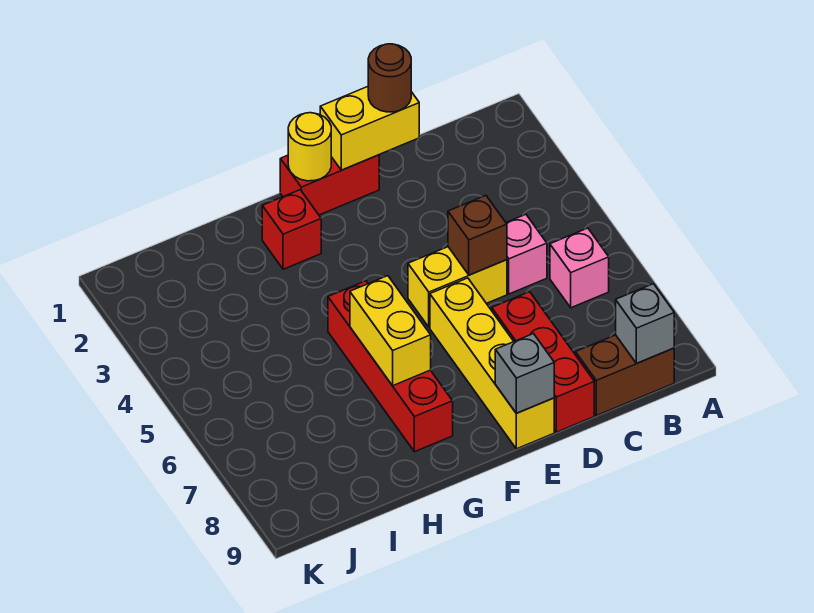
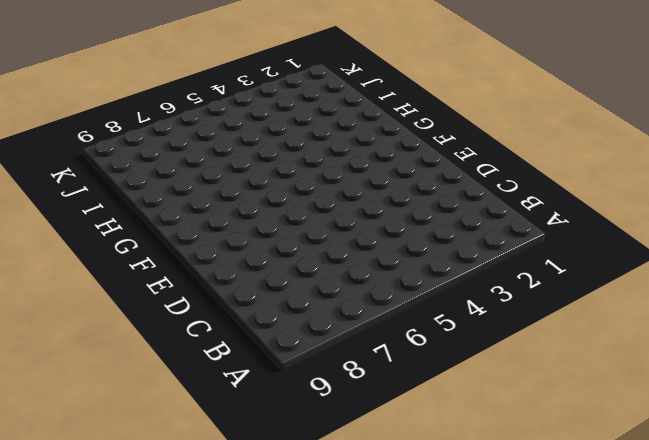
none -> pink 1x1 brick [550,228,609,308]
none -> brown 1x2 brick [576,335,674,416]
none -> pink 1x1 brick [506,214,547,294]

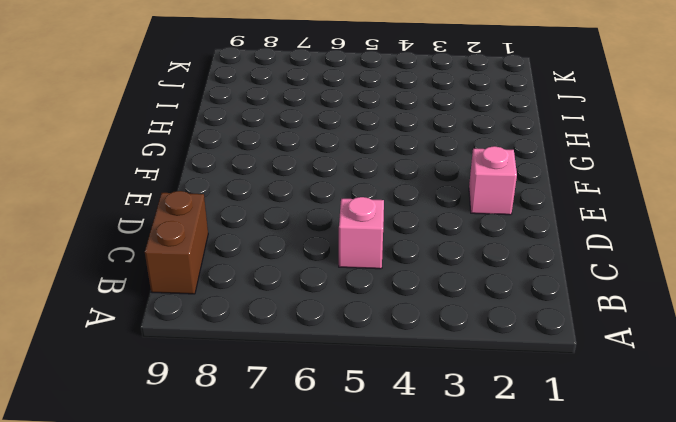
pink 1x1 brick [469,146,517,215] -> pink 1x1 brick moved to [550,228,609,308]
none -> yellow 1x2 brick [408,247,507,327]
none -> red 1x3 brick [492,292,594,432]
none -> red 1x2 brick [280,155,379,215]

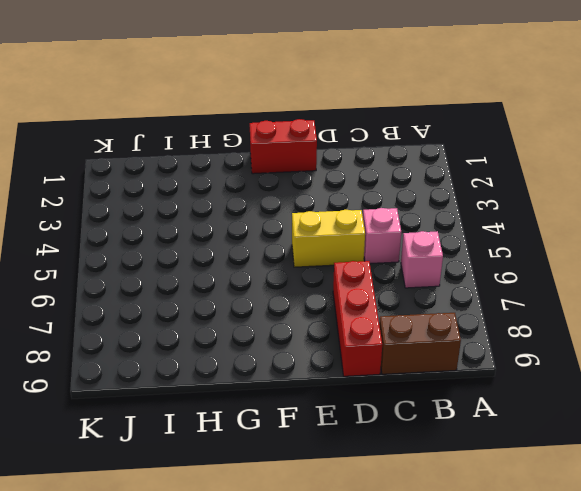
none -> yellow 1x4 brick [430,278,554,449]
none -> red 1x1 brick [262,190,321,269]
none -> red 1x4 brick [328,281,453,452]

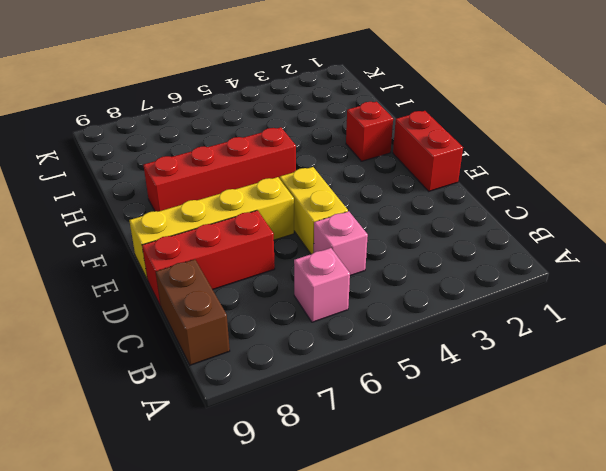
none -> grey 1x1 brick [616,284,674,363]
none -> yellow 1x2 brick [320,87,419,170]
none -> brown 1x1 brick [448,195,507,275]

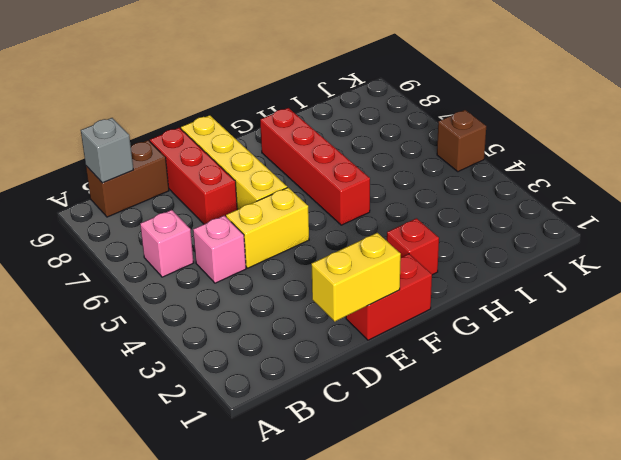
brown 1x1 brick [437,110,486,172] -> brown 1x1 brick moved to [448,195,507,275]
none -> grey 1x1 brick [495,334,554,413]
none -> yellow 1x1 round brick [288,113,331,181]
none -> yellow 1x2 brick [350,276,431,386]

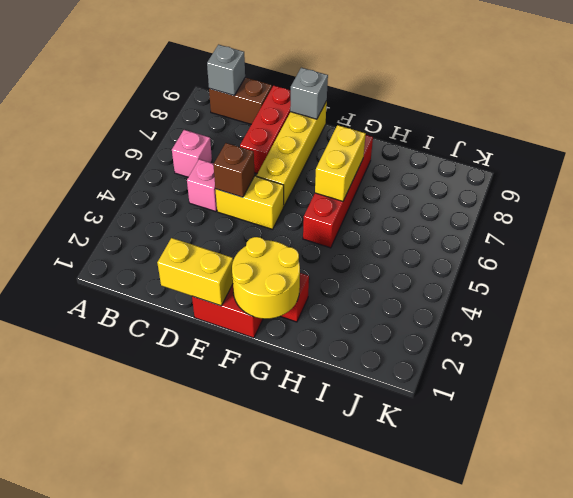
yellow 2x2 round brick [232,237,300,319] -> yellow 1x1 round brick [288,113,331,181]
none -> brown 1x1 round brick [368,44,411,112]

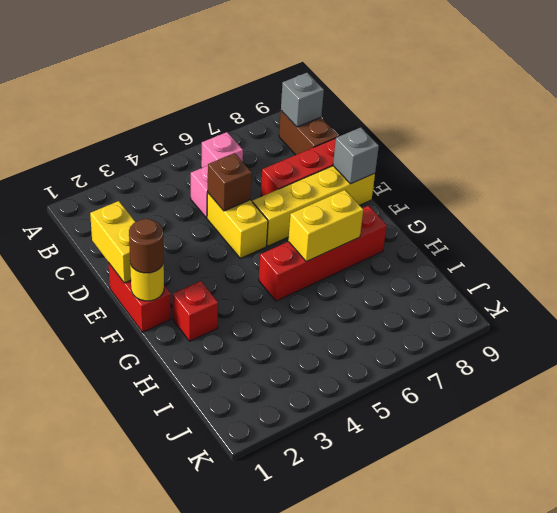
brown 1x1 round brick [129,219,164,273] -> brown 1x1 round brick moved to [368,44,411,112]

